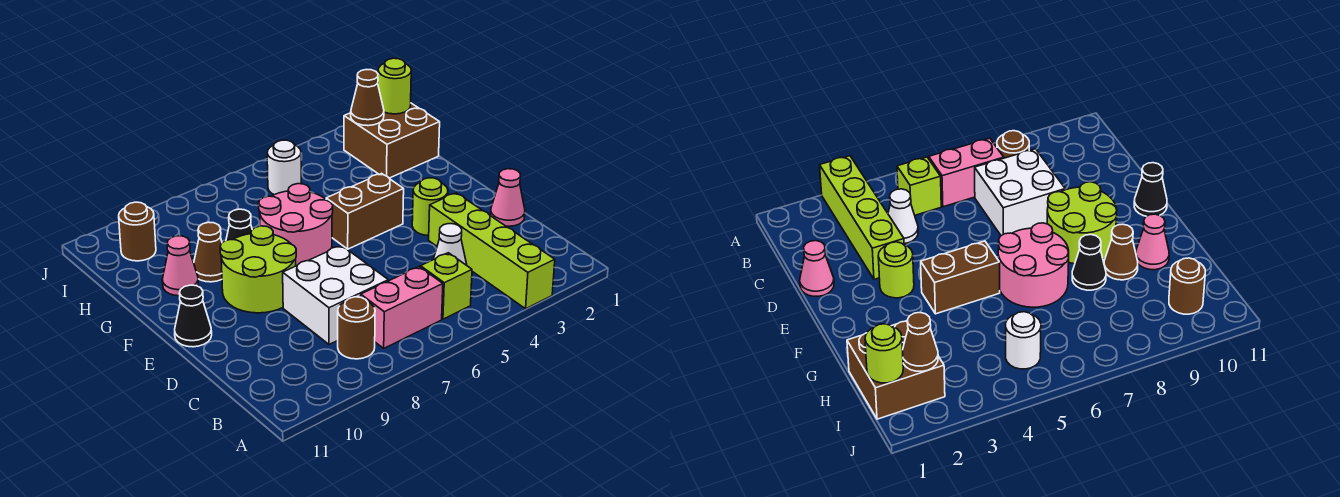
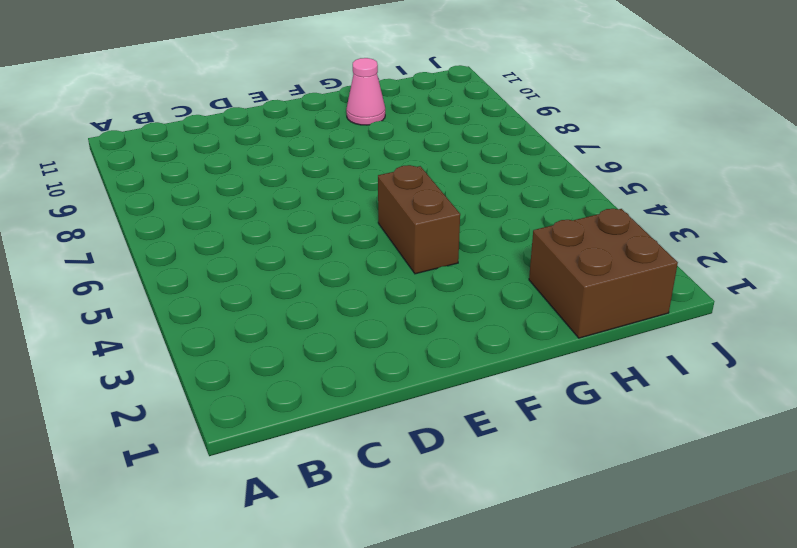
none -> lime 1x4 brick [429,193,555,309]
none -> lime 1x1 brick [421,253,472,319]
none -> pink 1x2 brick [361,267,443,348]

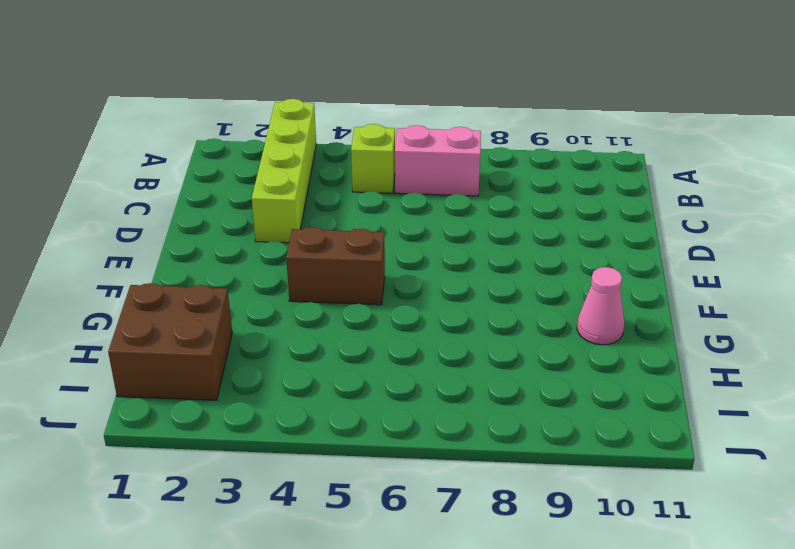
none -> brown 1x1 round brick [338,297,375,359]
none -> white 1x1 cone [433,224,467,265]
none -> white 2x2 brick [283,245,388,344]

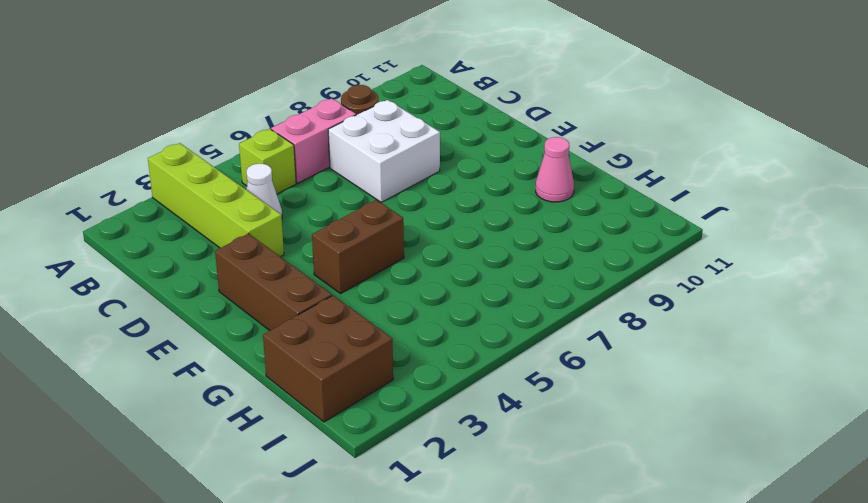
brown 1x3 brick [215,234,332,331] -> none
none -> pink 1x1 cone [491,169,525,226]
none -> lime 1x1 round brick [412,178,448,236]
none -> lime 2x2 round brick [220,226,296,313]

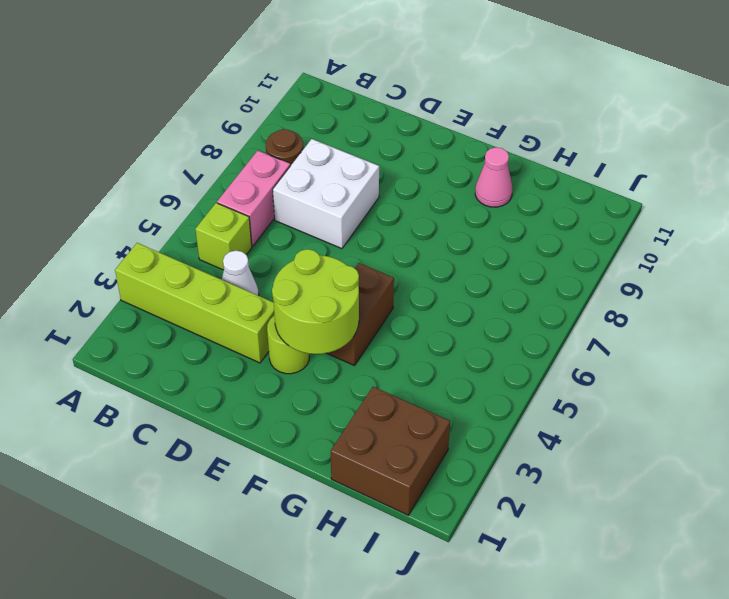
lime 2x2 round brick [272,249,359,354] -> lime 2x2 round brick moved to [220,226,296,313]
none -> pink 1x1 cone [491,169,525,226]
none -> black 1x1 cone [175,285,212,347]
none -> pink 2x2 round brick [259,184,333,266]

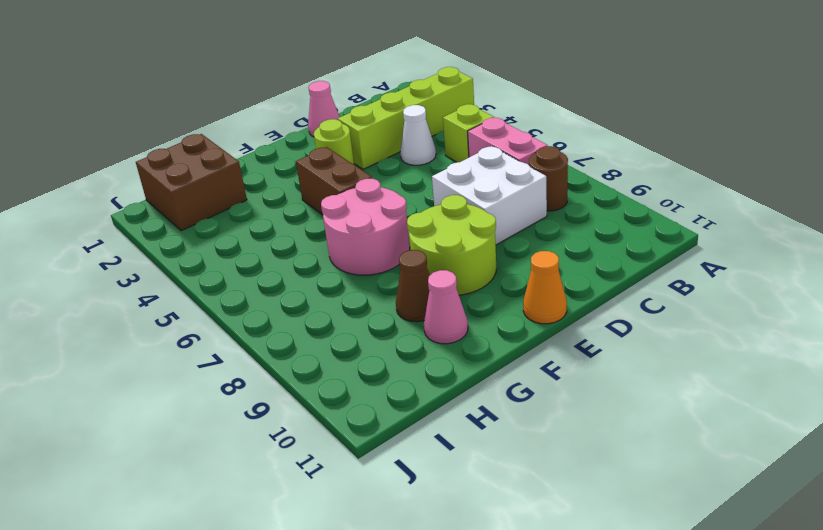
orange 1x1 cone [523,251,567,324] -> black 1x1 cone [175,285,212,347]
none -> black 1x1 cone [226,209,252,240]
none -> white 1x1 round brick [267,140,301,195]
none -> brown 1x1 round brick [119,202,156,261]

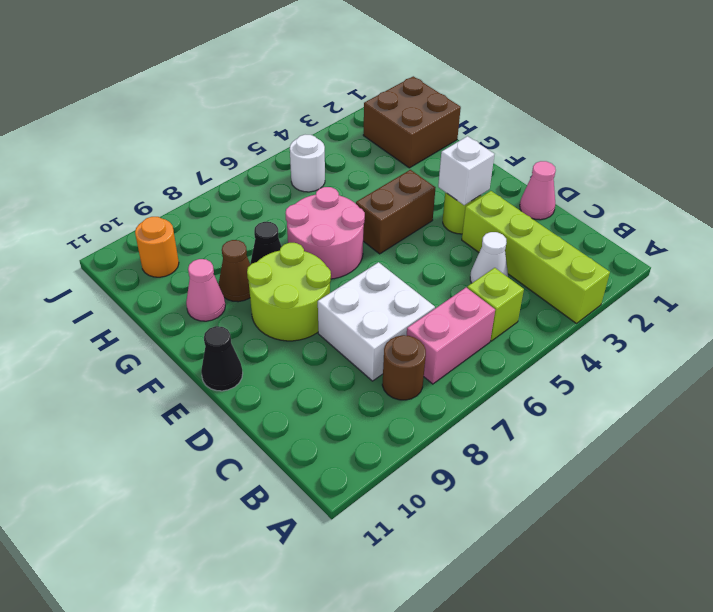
white 1x1 brick [438,136,494,205] -> none
orange 1x1 round brick [135,217,179,277] -> brown 1x1 round brick [119,202,156,261]
none -> lime 1x1 round brick [378,58,411,114]
none -> brown 1x1 cone [351,70,384,126]

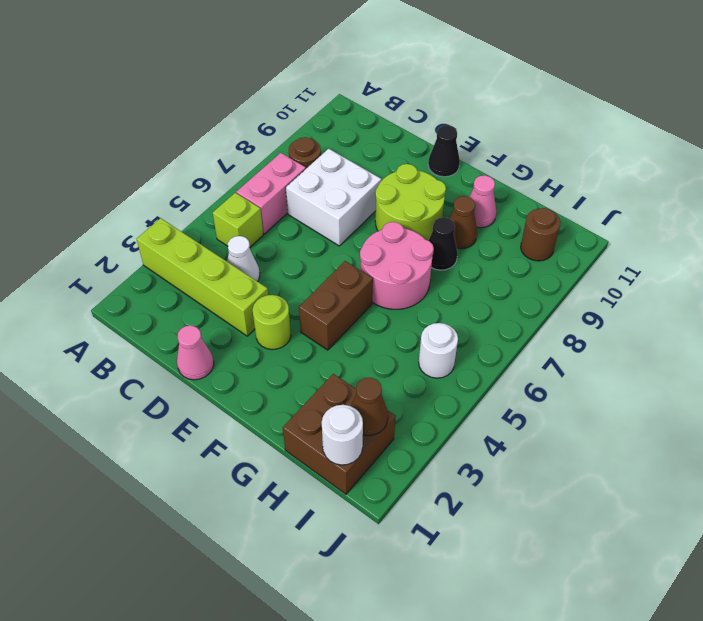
white 1x1 round brick [322,405,363,465] -> lime 1x1 round brick [378,58,411,114]

